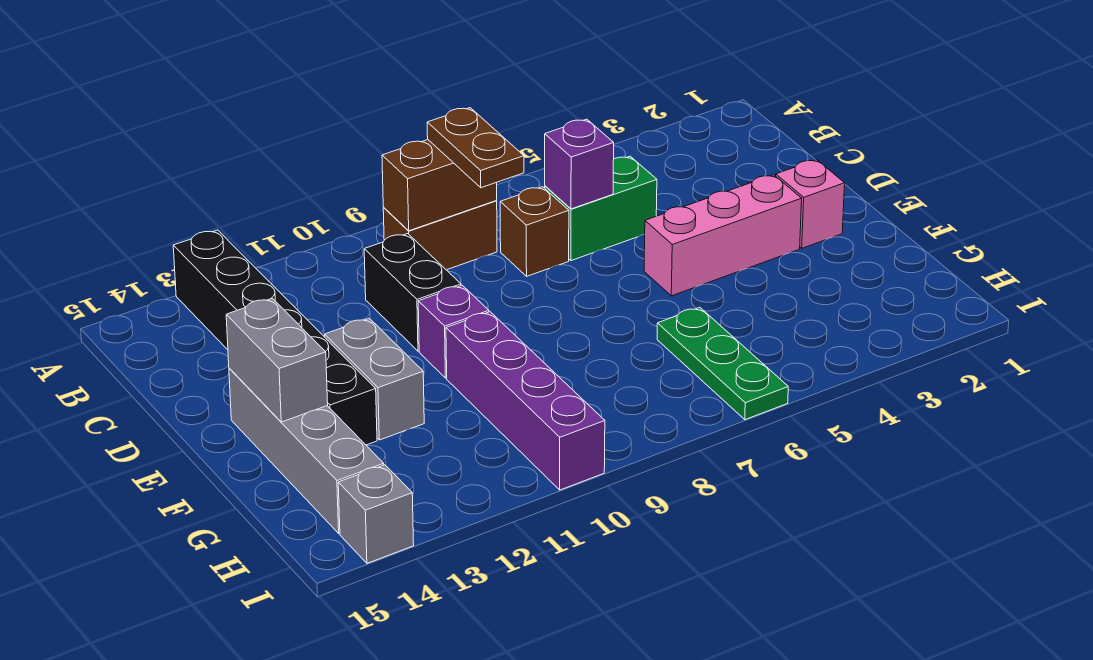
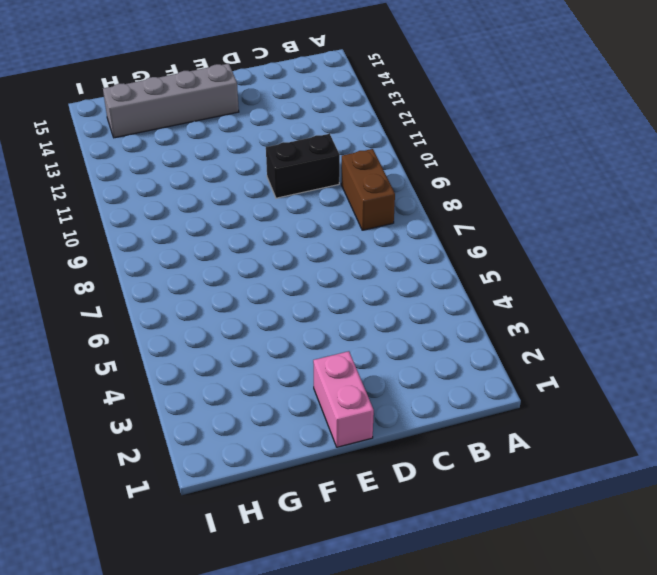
pink 1x2 brick [313,351,374,447] -> pink 1x1 brick [776,160,845,248]
none -> black 1x6 brick [173,230,377,445]
none -> green 1x2 brick [545,156,657,261]
none -> brown 1x1 brick [500,187,569,276]

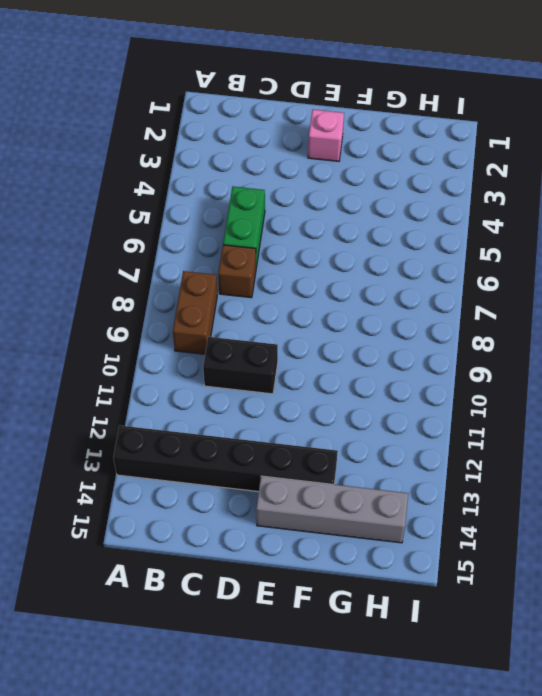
none -> pink 1x3 brick [644,175,802,296]
none -> purple 1x1 brick [418,285,489,378]
none -> grey 1x2 brick [325,318,424,440]

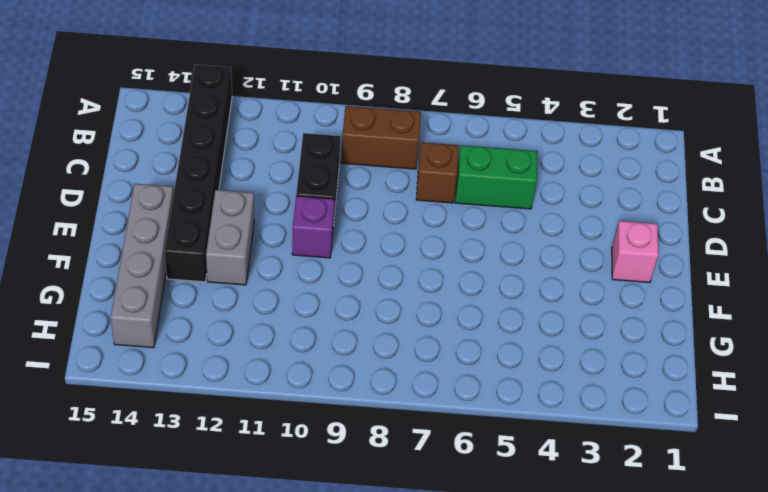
none -> pink 1x3 brick [644,175,802,296]
none -> purple 1x4 brick [446,312,605,490]
none -> green 1x3 plate [657,307,788,420]

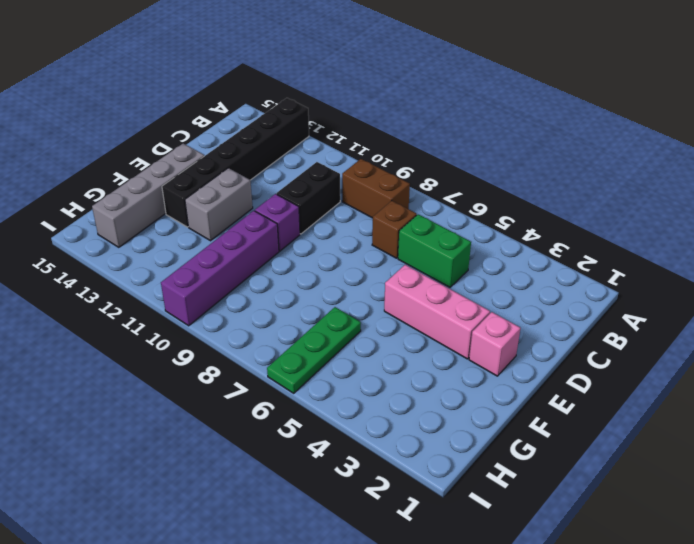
none -> grey 1x1 brick [338,465,414,563]
none -> brown 1x2 brick [382,140,497,231]
none -> purple 1x1 brick [545,119,614,209]

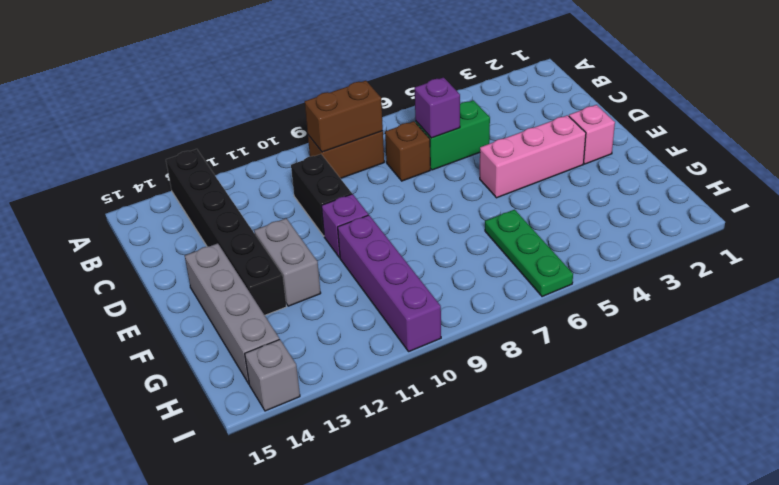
none -> grey 1x2 brick [226,298,328,422]
none -> brown 1x2 plate [427,108,524,188]

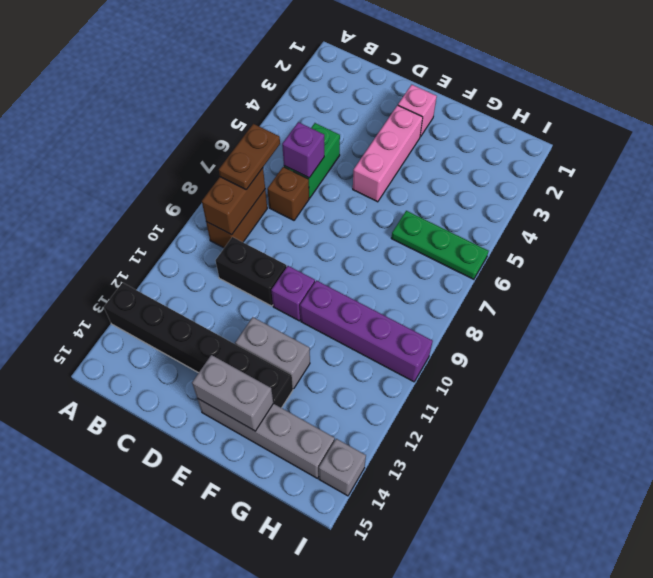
brown 1x2 plate [219,124,280,190] -> brown 1x2 plate turned to [427,108,524,188]

